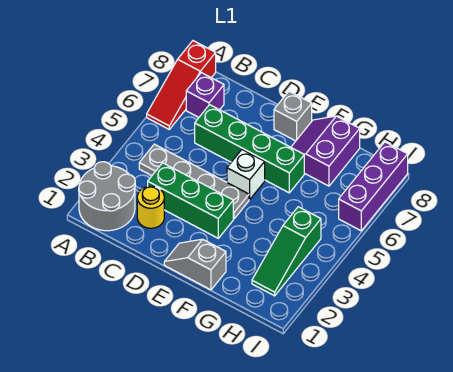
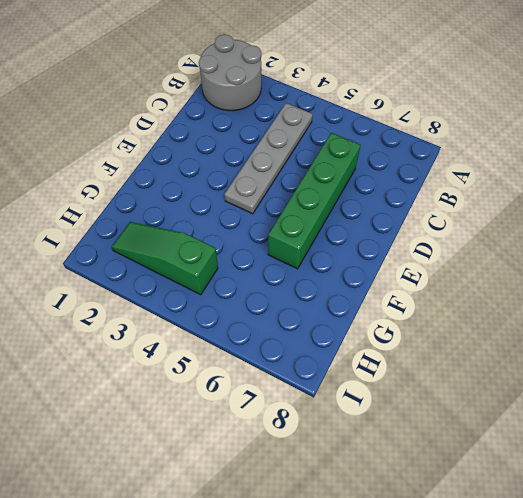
none -> red 1x3 slope [147,41,216,129]
none -> purple 1x1 brick [186,73,224,117]
none -> yellow 1x1 round brick [137,186,164,228]

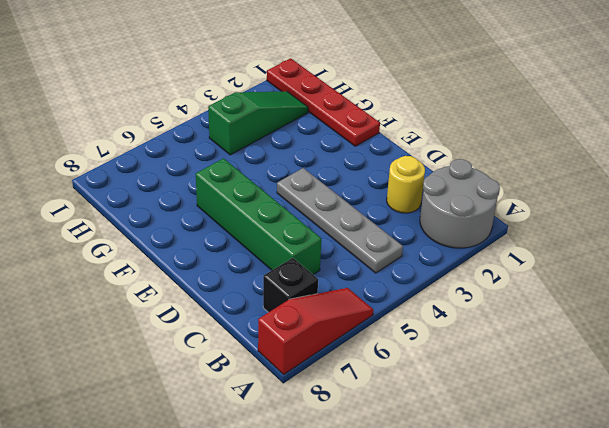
black 1x1 brick [263,258,318,312] -> purple 1x1 brick [186,73,224,117]
red 1x4 plate [267,58,380,146] -> grey 1x2 slope [164,239,226,290]
none -> green 1x3 brick [148,163,233,238]
none -> white 1x1 brick [227,150,265,199]
none -> grey 1x1 brick [274,91,312,141]

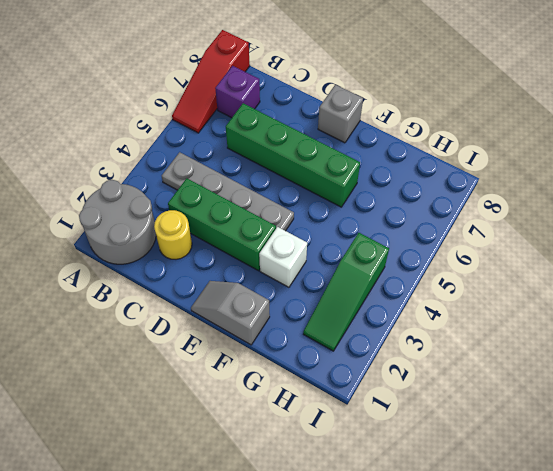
white 1x1 brick [259,227,307,287] -> white 1x1 brick moved to [227,150,265,199]
none -> purple 2x2 slope [291,116,360,186]
none -> purple 1x3 brick [339,142,408,231]

